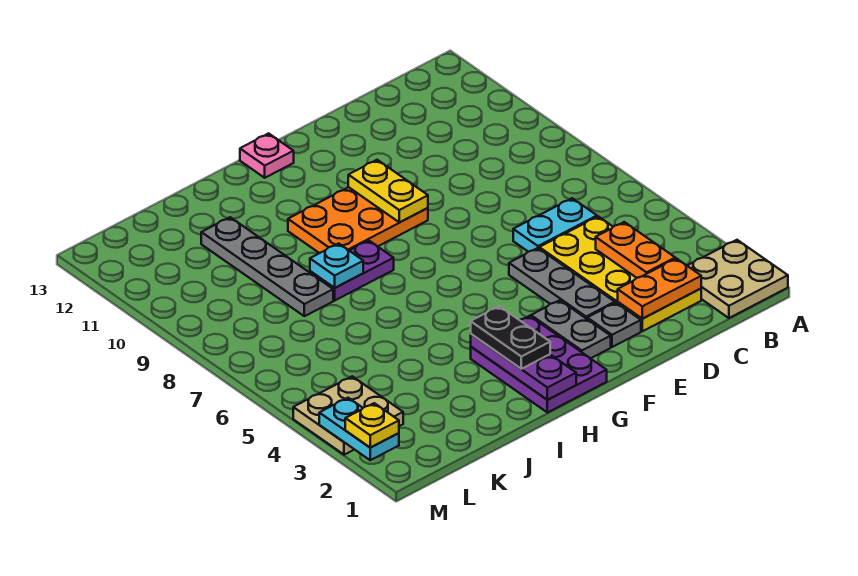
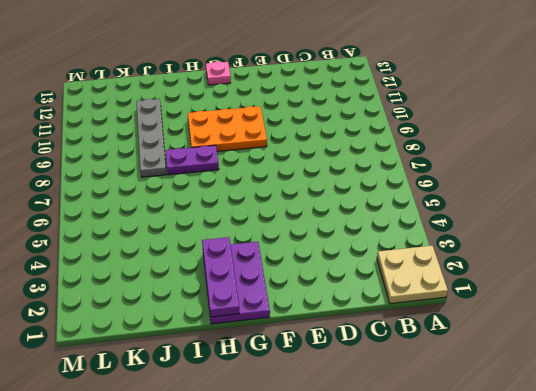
none -> yellow 2x4 plate [539,216,701,331]
none -> cyan 1x2 plate [513,198,597,252]
none -> grey 1x1 plate [587,303,641,347]

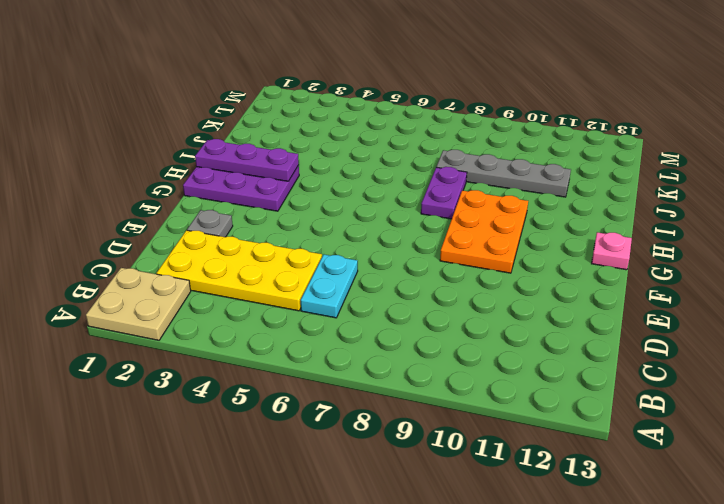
none -> grey 1x3 plate [509,248,615,319]
none -> grey 1x2 plate [531,300,611,358]
none -> tan 2x2 plate [293,376,403,455]

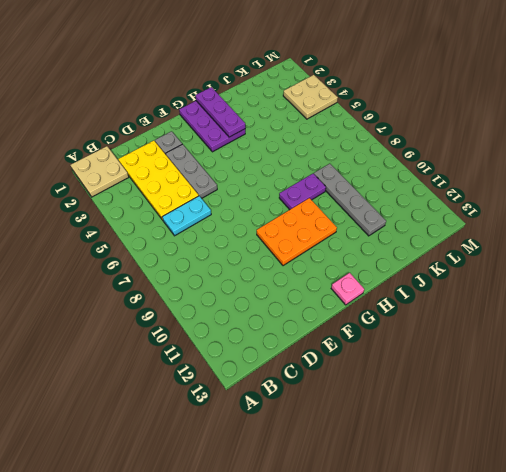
none -> grey 1x2 plate [531,300,611,358]
none -> orange 1x2 plate [618,259,701,319]
none -> orange 1x2 plate [596,222,675,278]

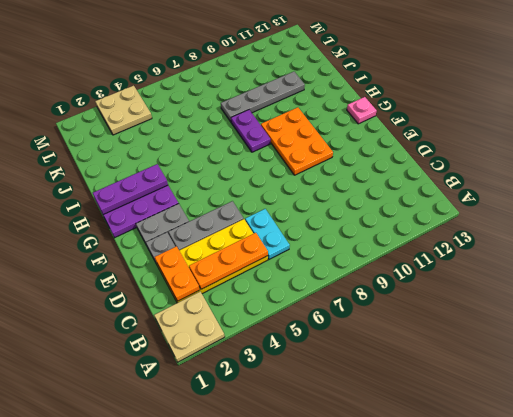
orange 1x3 plate [189,233,268,289] -> orange 1x2 plate [596,222,675,278]
none -> yellow 1x2 plate [348,160,428,222]
none -> cyan 1x1 plate [310,243,363,288]
none -> cyan 1x2 plate [319,398,399,460]

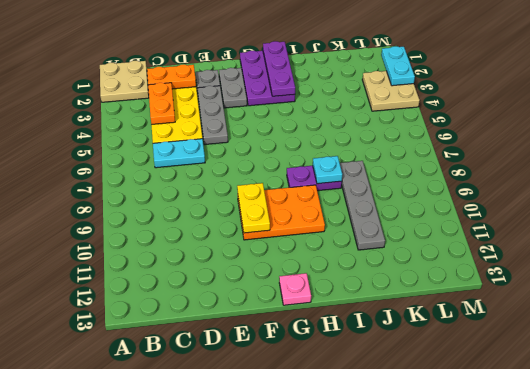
none -> black 1x2 plate [471,306,550,369]
none -> yellow 1x1 plate [345,403,399,448]

